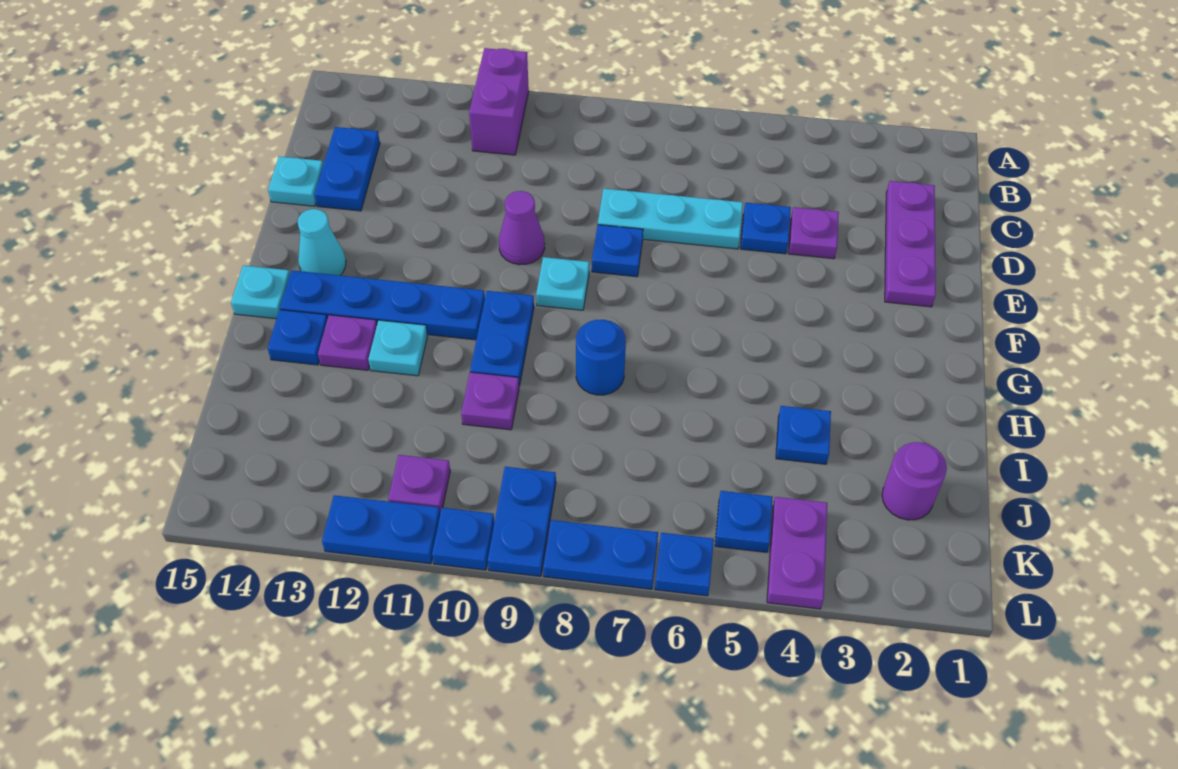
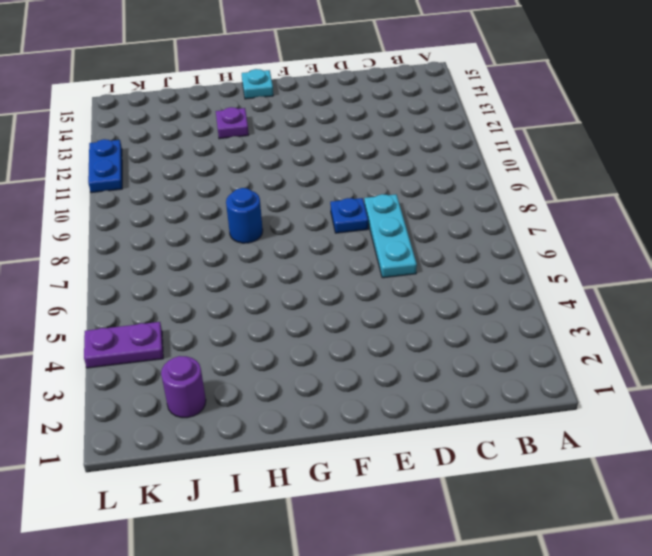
none -> purple 1x2 brick [469,48,529,155]
none -> purple 1x3 plate [885,181,936,307]
none -> blue 1x2 plate [314,127,380,211]

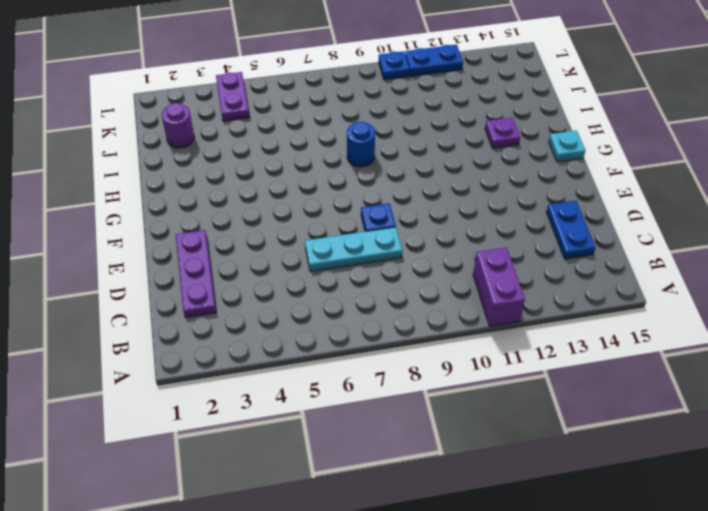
none -> purple 1x1 plate [789,207,839,259]
none -> blue 1x1 plate [741,203,791,254]
none -> cyan 1x1 plate [268,156,323,206]

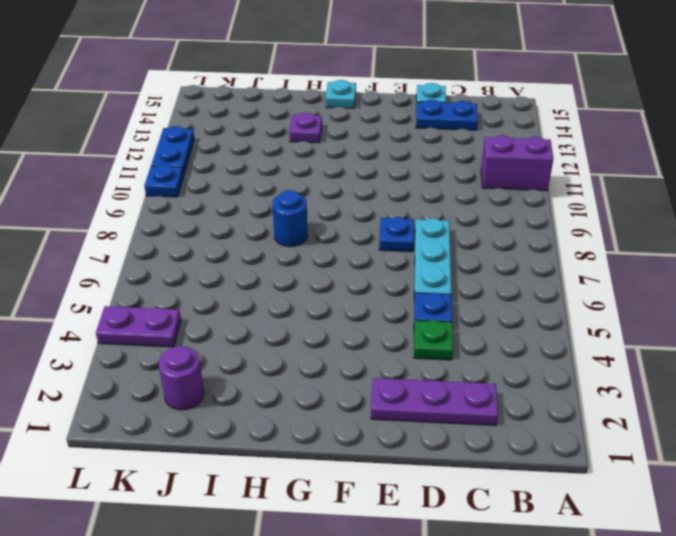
green 1x1 plate [414,320,453,360] -> purple 1x1 plate [789,207,839,259]
none -> purple 1x1 cone [499,191,545,265]
none -> cyan 1x1 plate [536,257,589,310]
none -> cyan 1x1 cone [298,209,346,275]

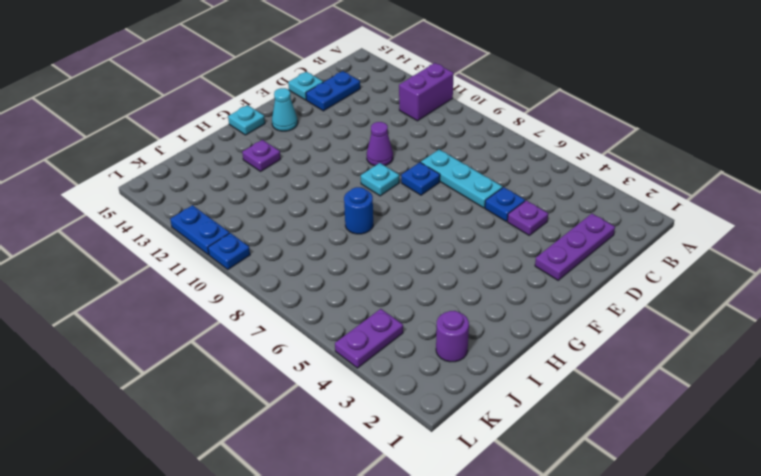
none -> blue 1x2 plate [470,291,534,386]
none -> blue 1x4 plate [280,270,485,340]
none -> cyan 1x1 plate [368,320,427,376]

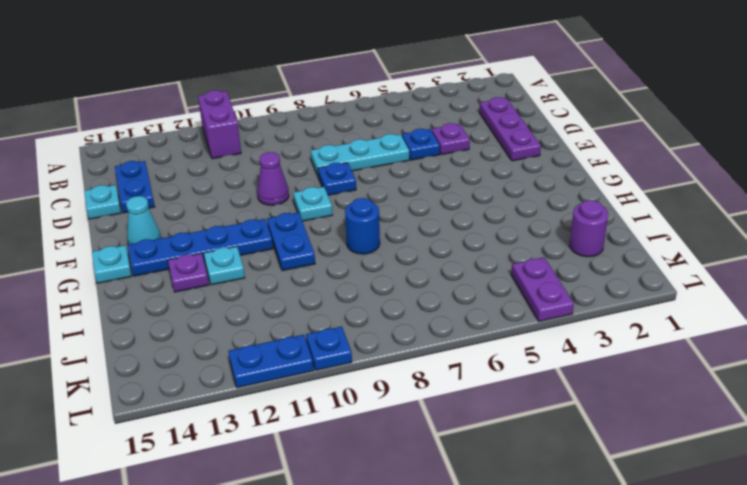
none -> blue 1x1 plate [268,310,327,365]
none -> blue 1x1 plate [776,406,831,464]
none -> purple 1x1 plate [461,372,519,430]

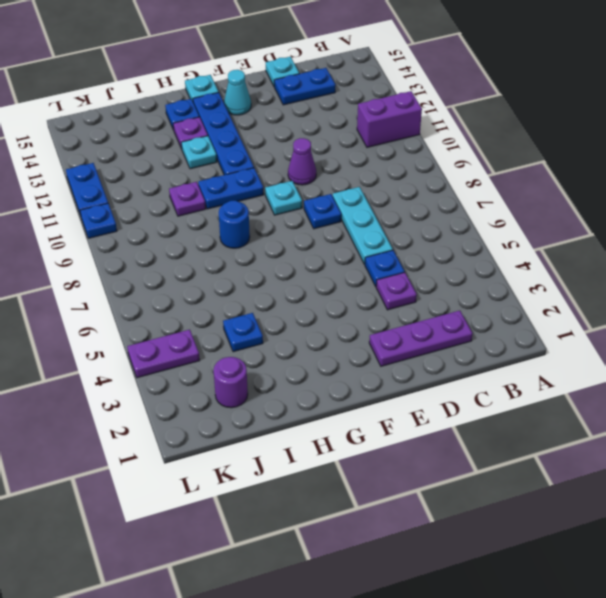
none -> blue 1x1 plate [715,491,773,552]
none -> blue 1x2 plate [488,467,556,576]
none -> purple 1x1 plate [388,455,450,513]

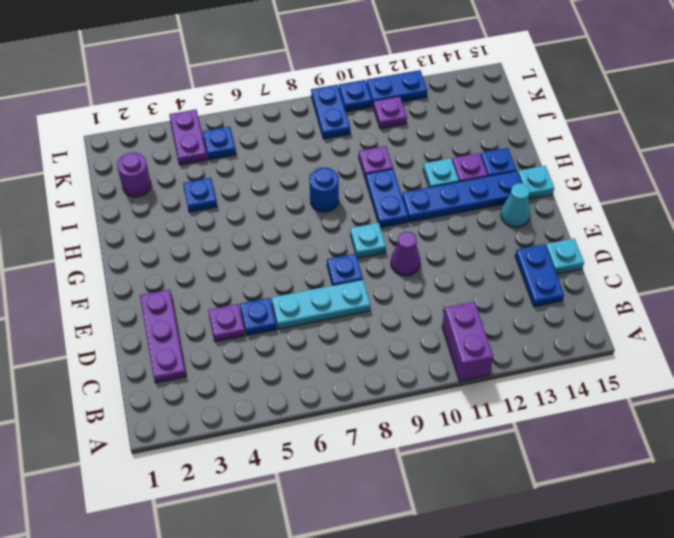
none -> blue 1x1 plate [655,533,714,596]
none -> blue 1x2 plate [543,520,658,589]

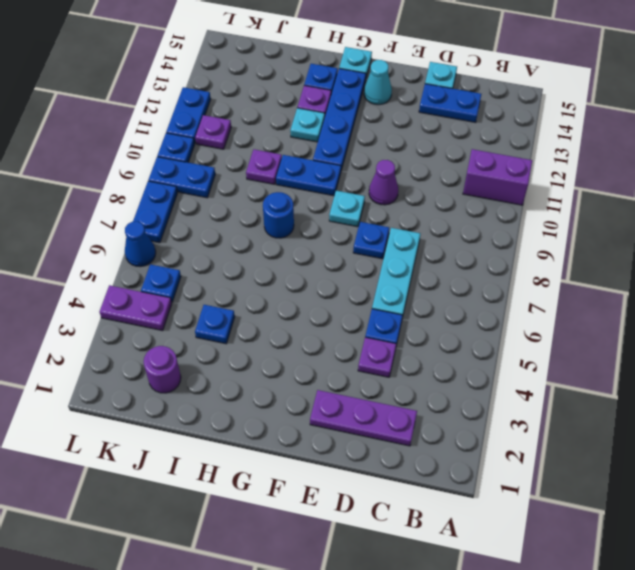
blue 1x1 cone [125,221,156,267] -> blue 1x1 plate [655,533,714,596]

